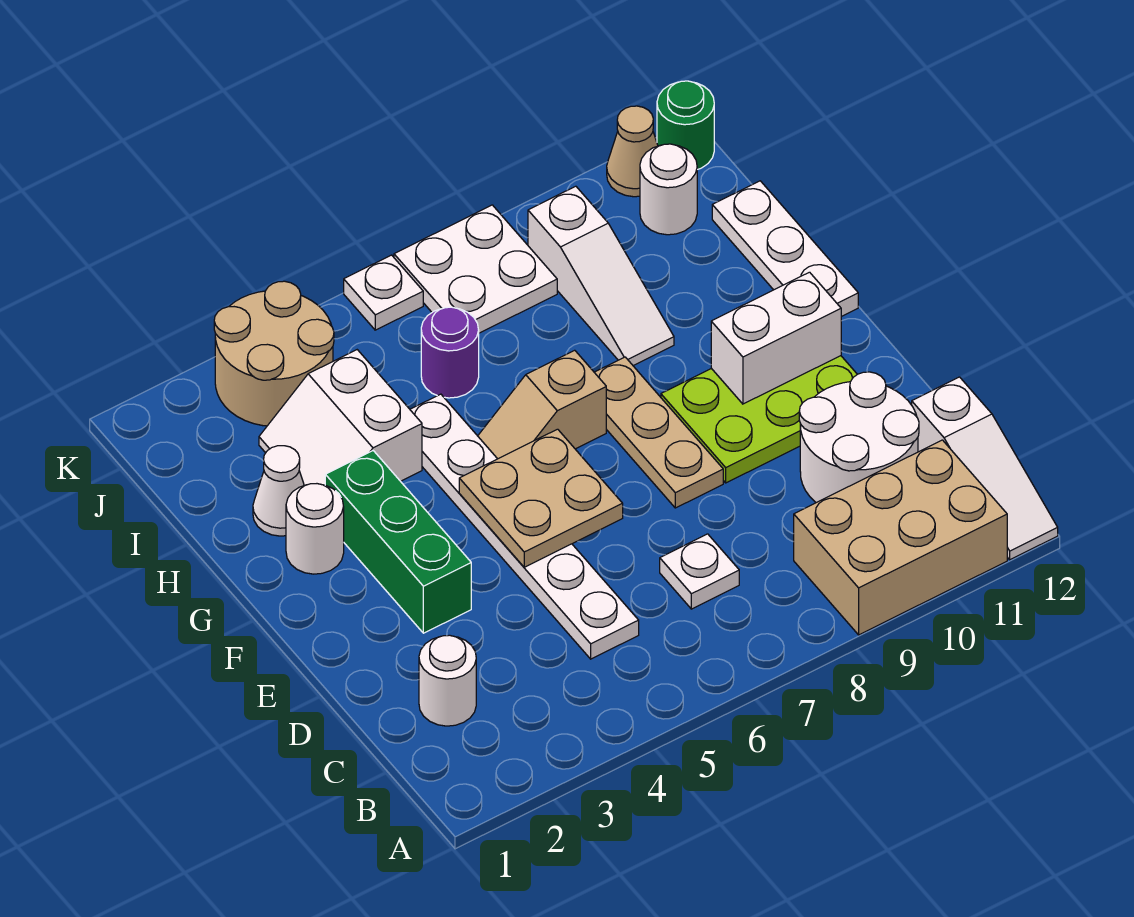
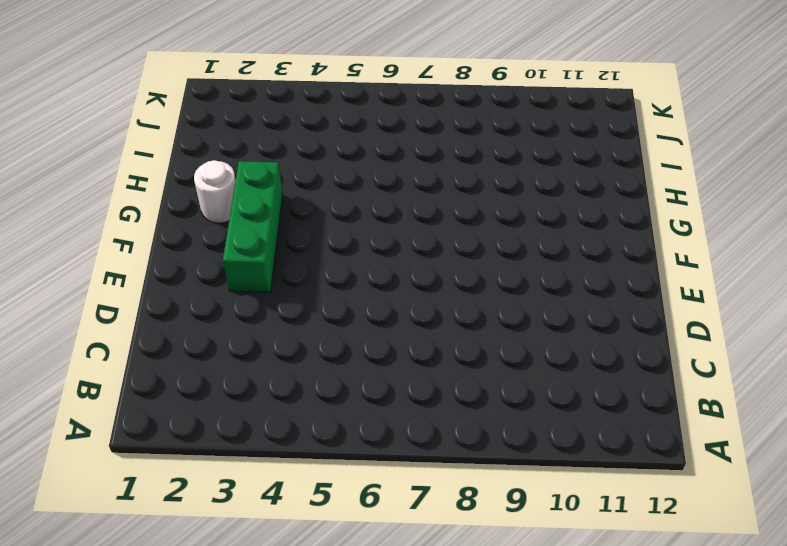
none -> tan 2x3 brick [794,440,1007,635]
none -> white 1x3 slope [912,377,1058,560]
none -> white 1x1 round brick [419,635,476,726]

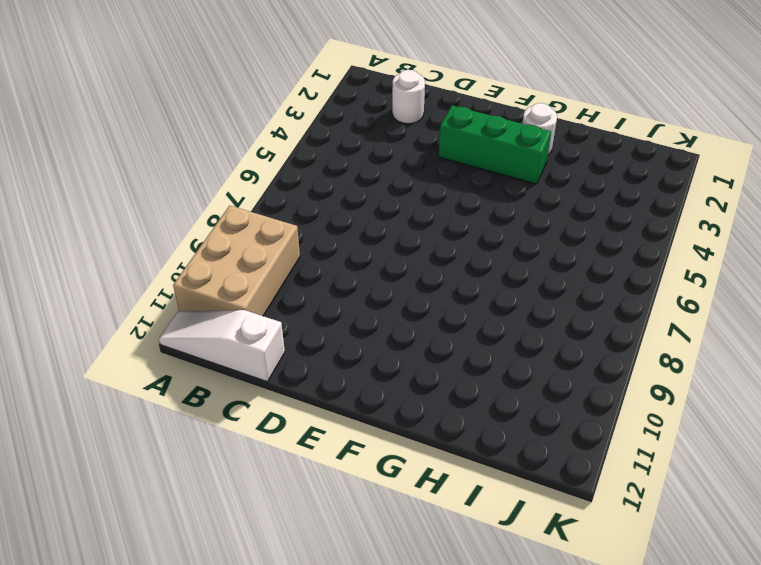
none -> white 1x6 plate [410,394,639,659]
none -> white 1x1 plate [660,534,739,609]
none -> white 2x2 round brick [799,372,919,503]

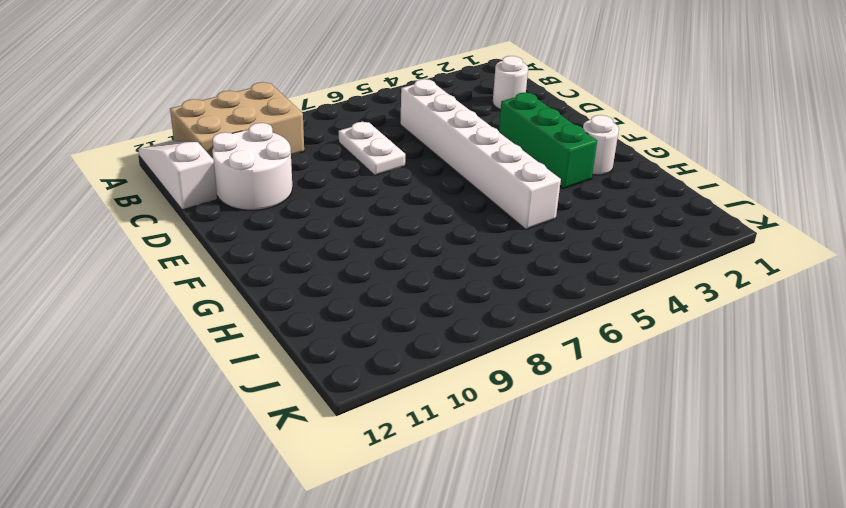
white 1x6 brick [400,79,561,229] -> white 1x6 plate [410,394,639,659]
white 1x2 plate [339,122,405,175] -> white 1x1 plate [660,534,739,609]
none -> tan 1x3 plate [594,357,723,508]
none -> lime 2x3 plate [661,356,857,483]
none -> tan 1x2 slope [478,350,606,459]

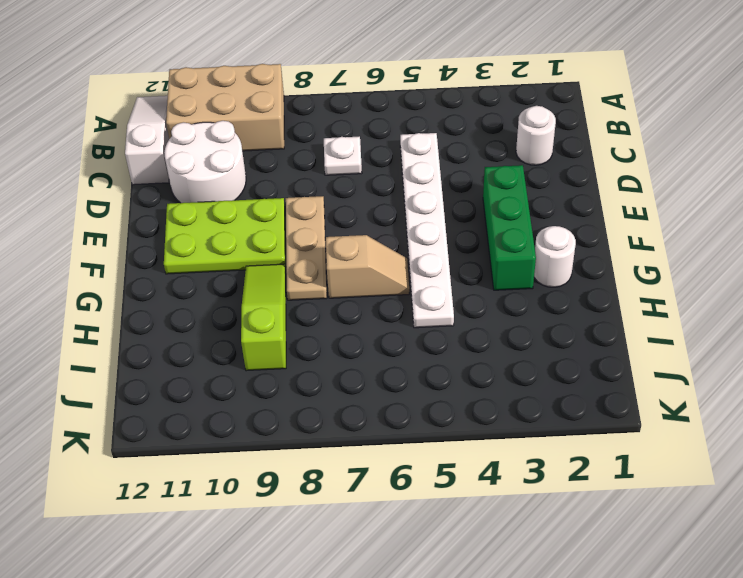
lime 1x3 slope [241,264,286,371] -> white 1x3 slope [528,186,674,366]
none -> white 1x3 plate [712,181,858,317]
none -> white 1x1 cone [253,446,304,536]
none -> white 2x2 slope [259,350,422,485]

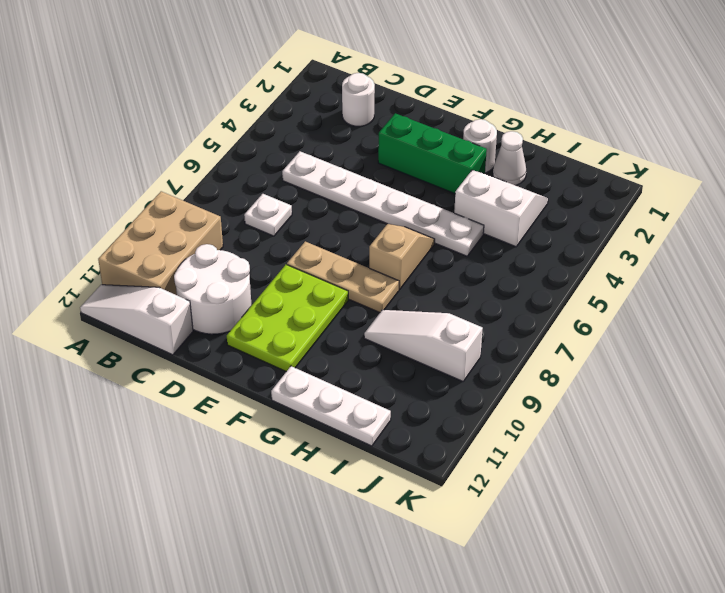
none -> purple 1x1 round brick [421,307,479,398]
none -> tan 2x2 round brick [214,281,334,426]
none -> white 2x2 plate [394,205,557,333]

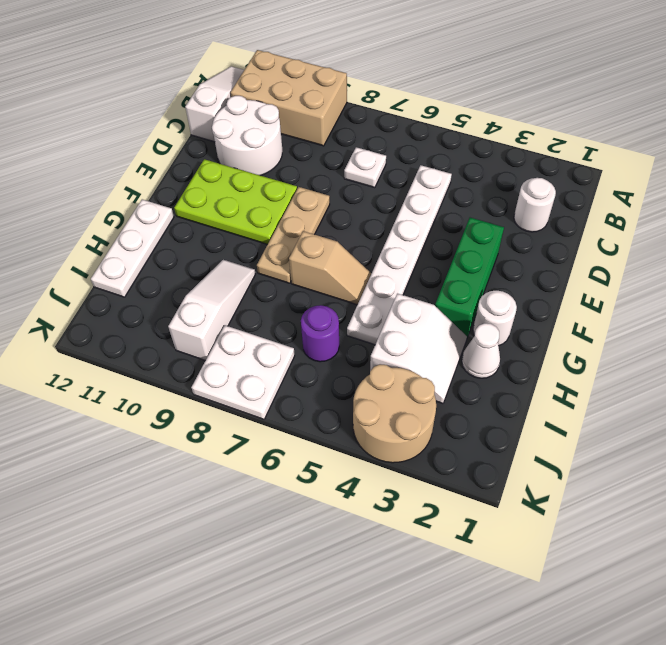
none -> white 1x1 round brick [640,144,697,235]
none -> white 1x1 plate [344,255,423,330]
none -> tan 1x1 cone [607,106,658,197]

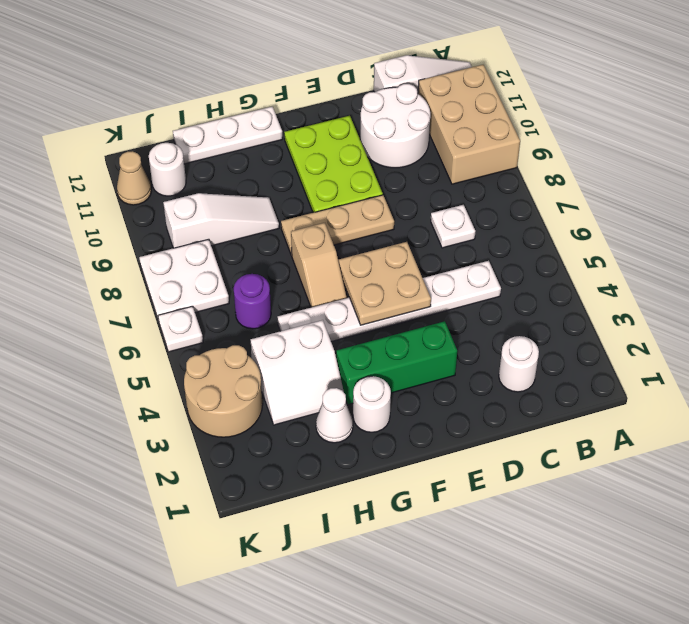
none -> green 1x1 round brick [657,81,714,170]
none -> white 1x2 brick [711,272,841,404]

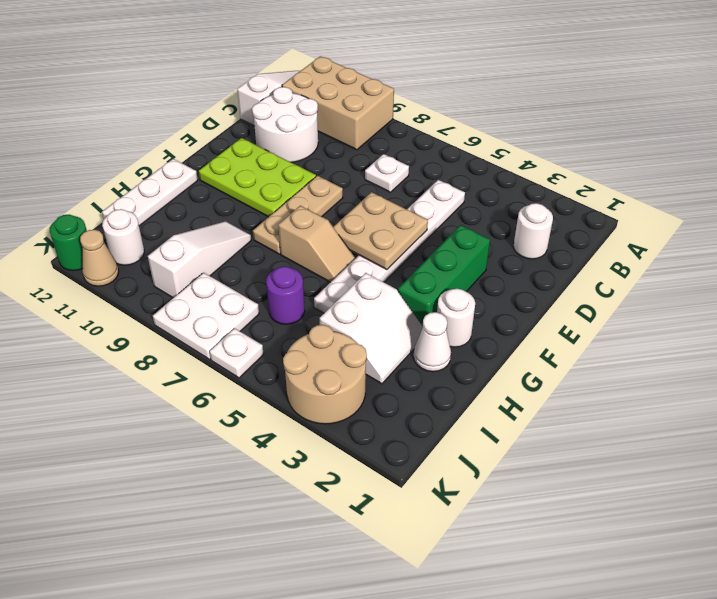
none -> white 1x2 brick [711,272,841,404]

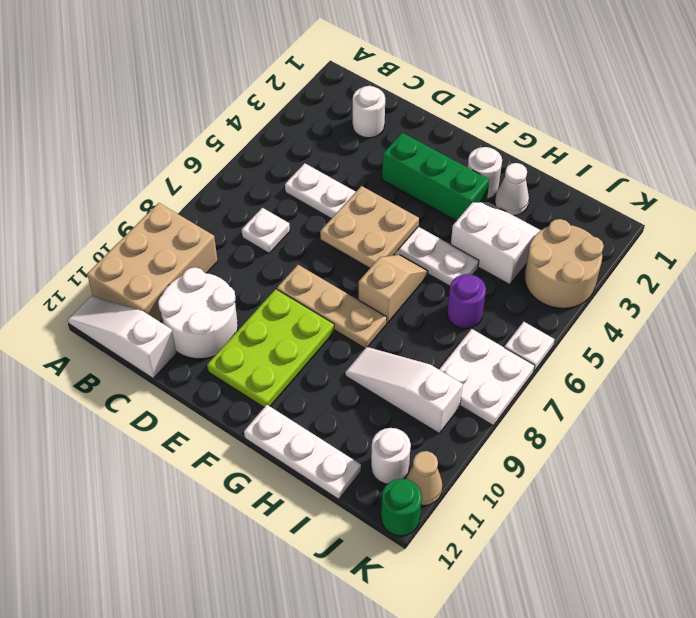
none -> white 1x2 brick [711,272,841,404]

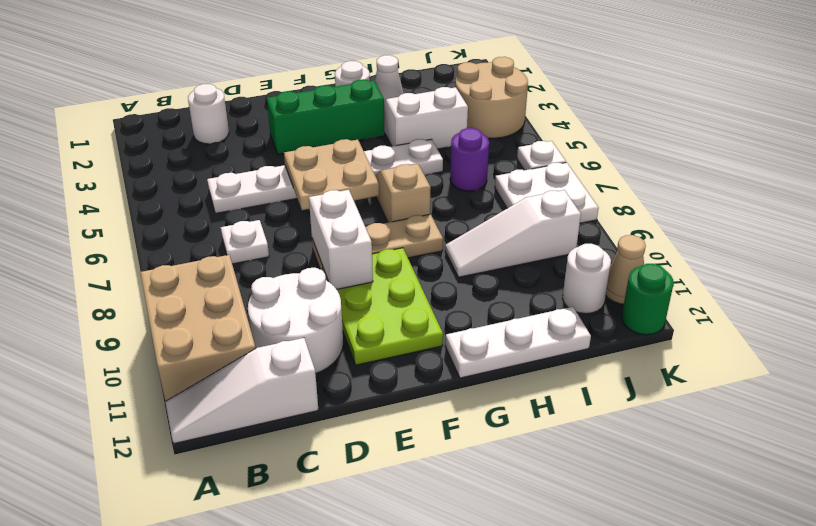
white 1x2 brick [309,190,373,289] -> white 1x2 brick moved to [711,272,841,404]

